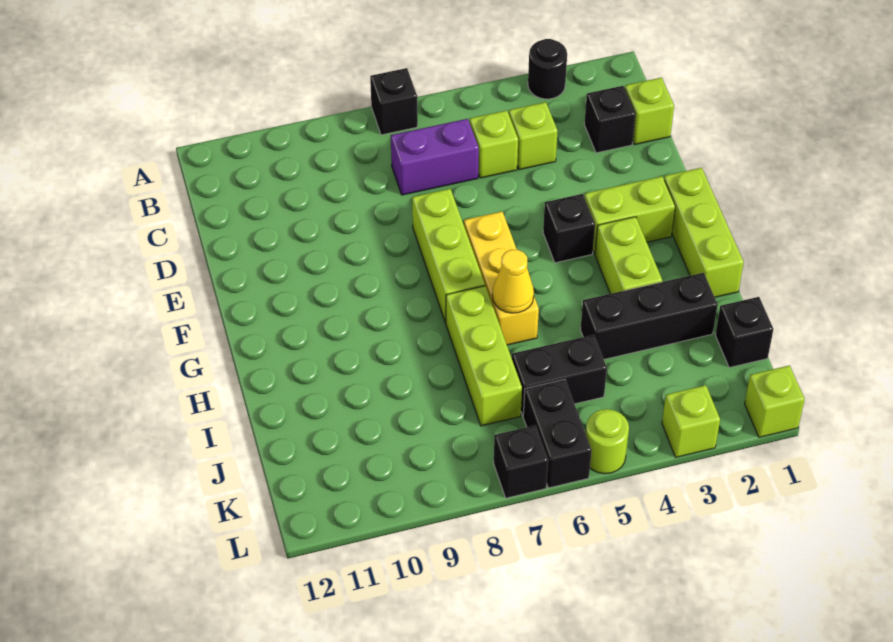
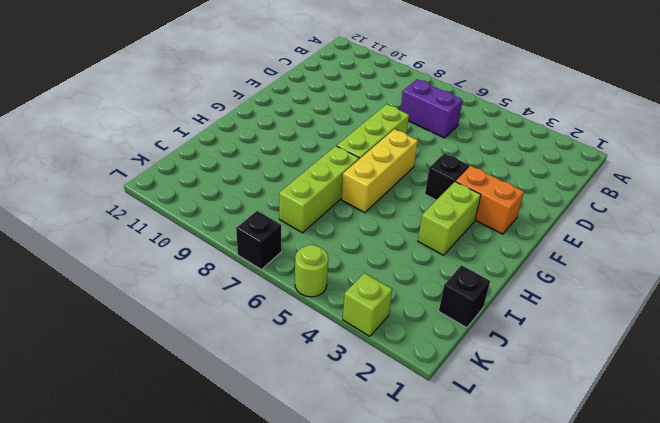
orange 1x2 brick [456,166,524,234] -> lime 1x2 brick [585,176,675,254]
none -> black 1x1 round brick [528,39,567,99]
none -> black 1x1 brick [370,68,418,135]
none -> lime 1x1 brick [625,78,674,145]

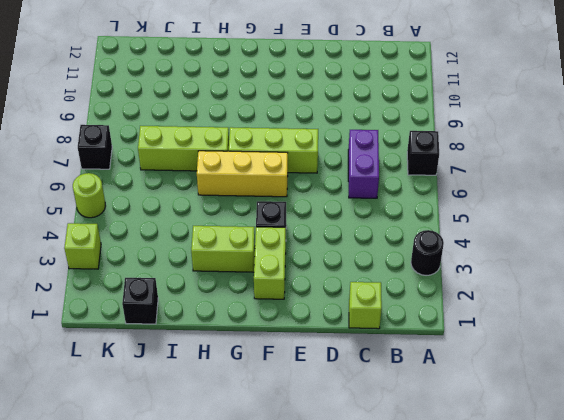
none -> black 1x1 brick [584,86,635,153]
none -> lime 1x1 brick [509,102,557,170]
none -> lime 1x1 brick [470,110,518,178]

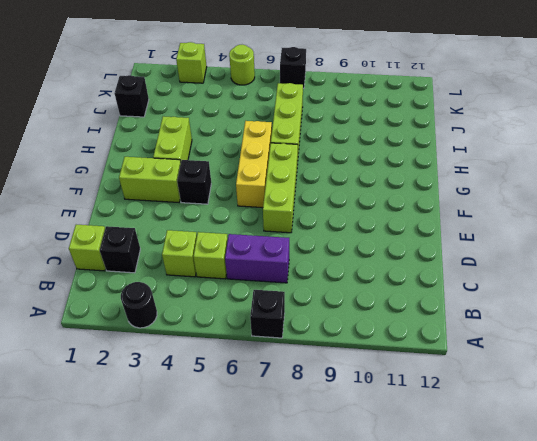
none -> lime 1x3 brick [664,168,744,297]
none -> black 1x3 brick [580,273,717,359]
none -> black 1x2 brick [512,335,607,415]

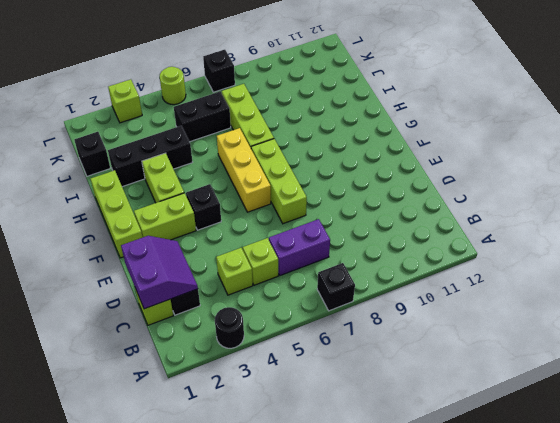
purple 2x2 slope [121,236,198,309] -> none
none -> black 1x2 brick [523,380,592,488]
none -> lime 1x1 brick [745,366,805,437]
none -> yellow 1x1 cone [492,250,534,313]

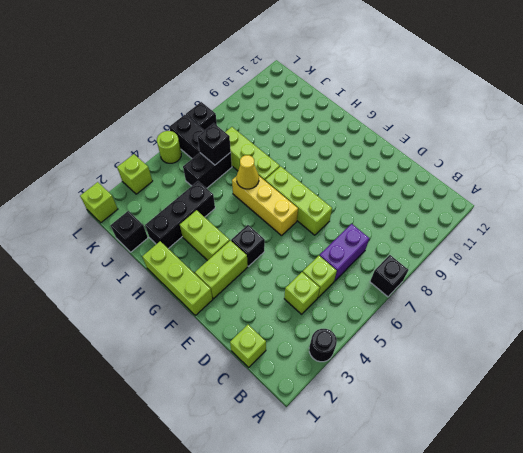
black 1x1 brick [197,123,231,165] -> black 1x1 brick moved to [584,86,635,153]

